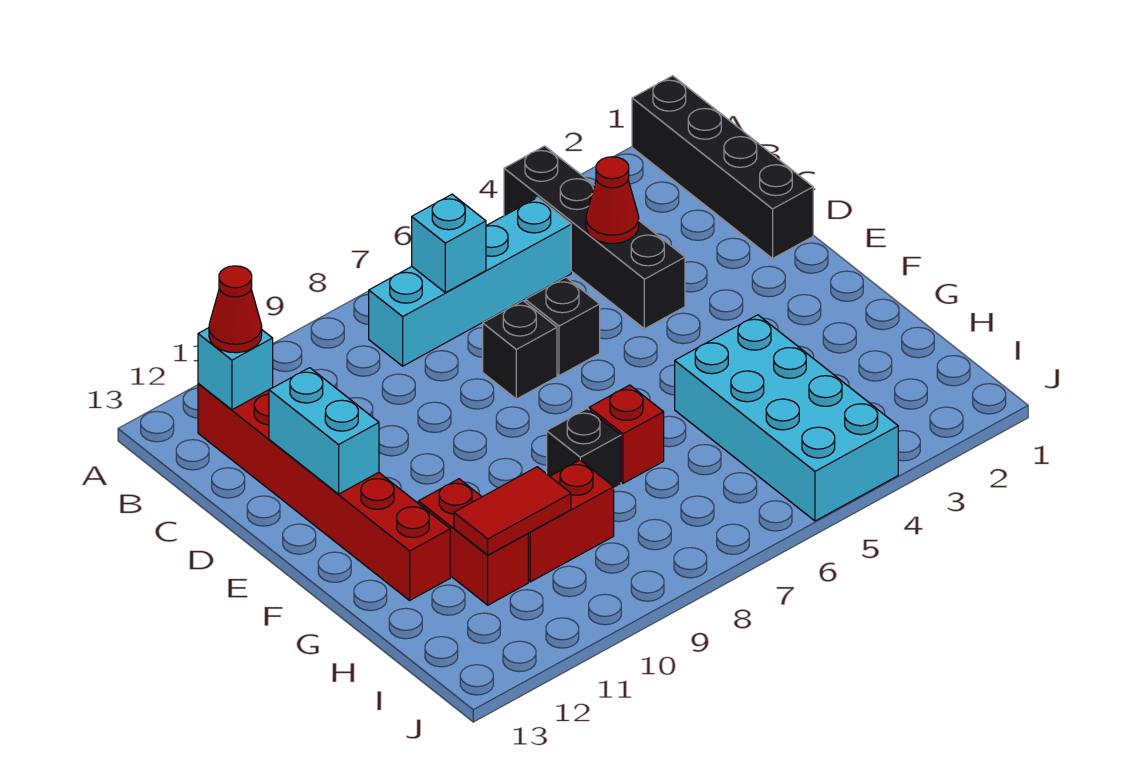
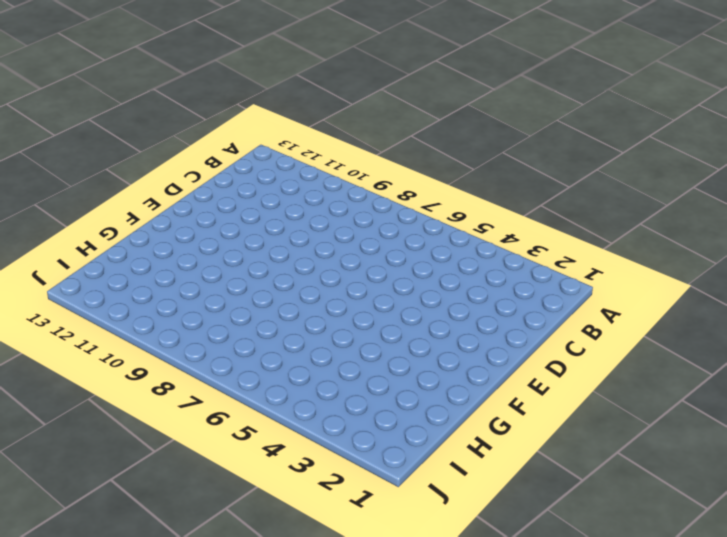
none -> black 1x4 brick [632,76,813,258]
none -> black 1x4 brick [504,146,685,329]
none -> cyan 1x4 brick [369,198,571,366]

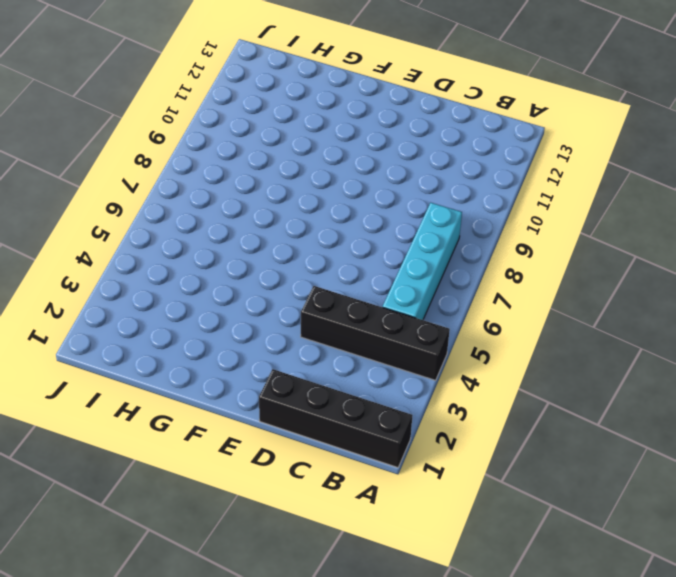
none -> red 1x6 brick [198,384,450,600]
none -> black 1x1 brick [525,277,600,376]
none -> black 1x1 brick [483,301,557,399]

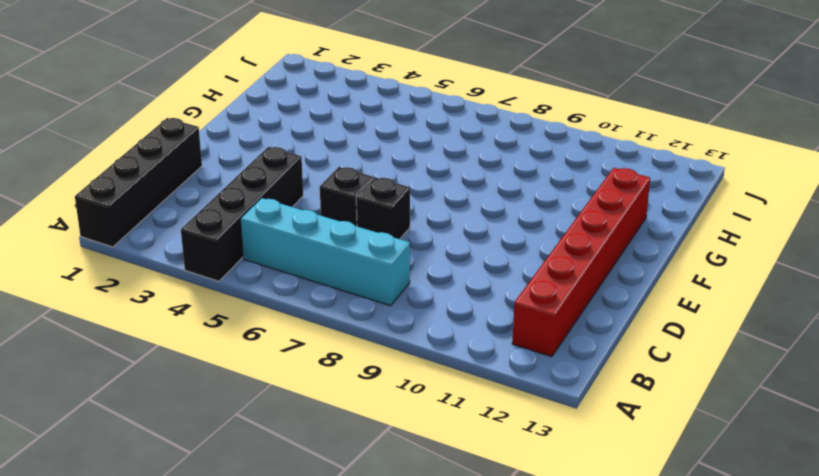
none -> cyan 2x4 brick [675,315,898,521]
none -> red 1x1 brick [589,385,664,483]
none -> black 1x1 brick [547,409,621,488]

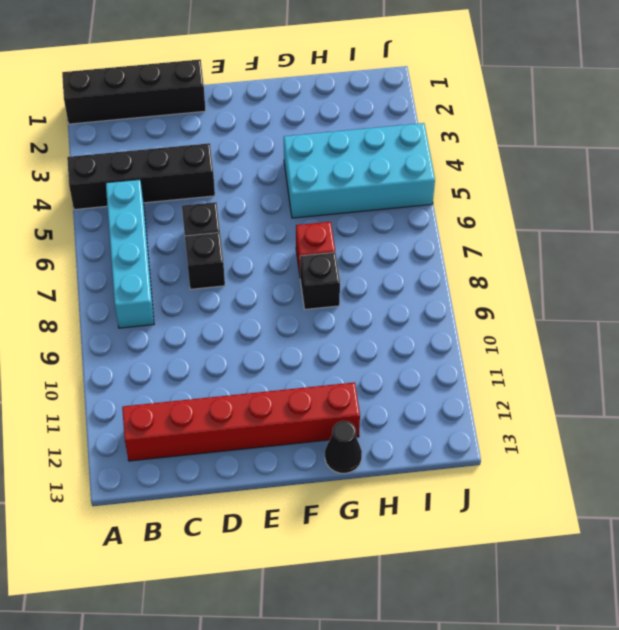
black 1x1 cone [325,421,362,473] -> none
none -> red 1x2 brick [418,479,528,605]
none -> red 1x2 brick [528,460,614,582]
none -> cyan 1x1 brick [412,194,486,293]

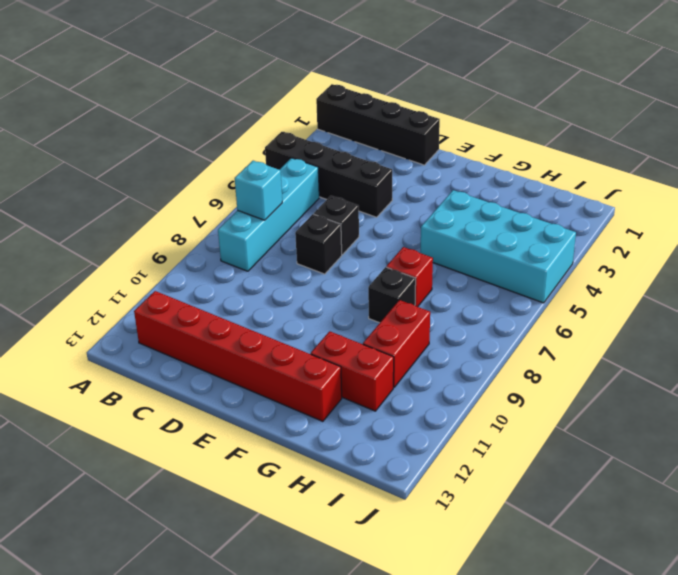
none -> cyan 1x1 brick [198,328,273,410]
none -> red 1x1 cone [586,157,639,244]
none -> cyan 1x2 brick [269,368,379,494]

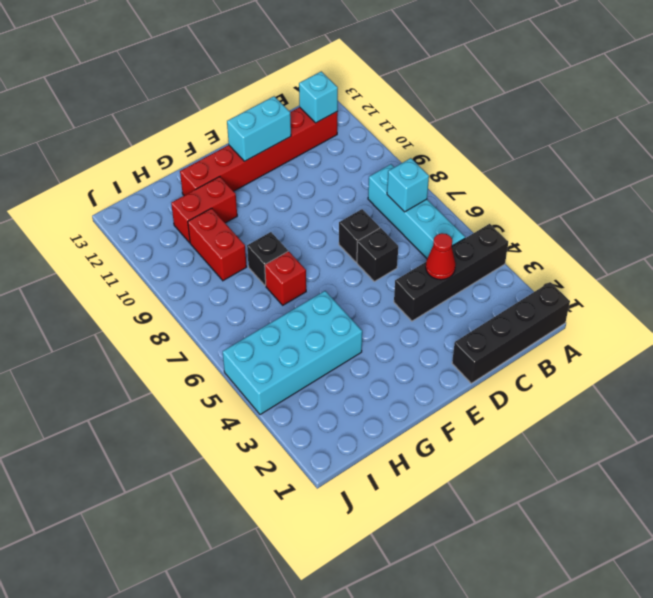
none -> red 1x2 tile [454,467,571,555]
none -> red 1x1 cone [209,266,262,353]

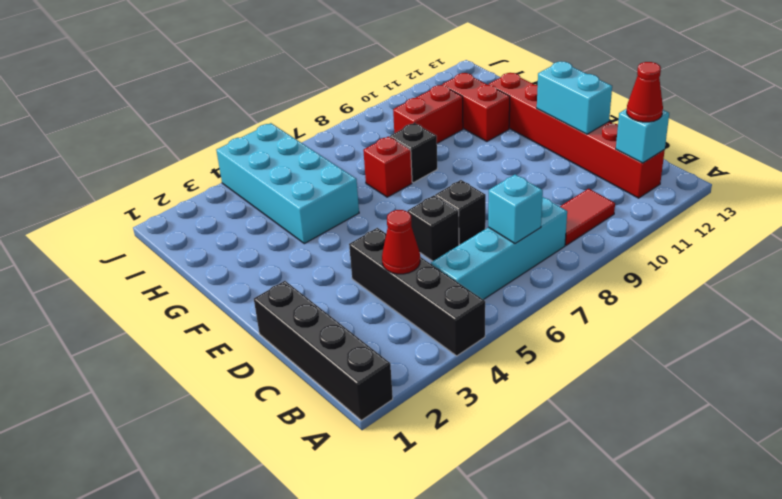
red 1x2 tile [560,189,615,245] -> red 1x2 tile moved to [454,467,571,555]

